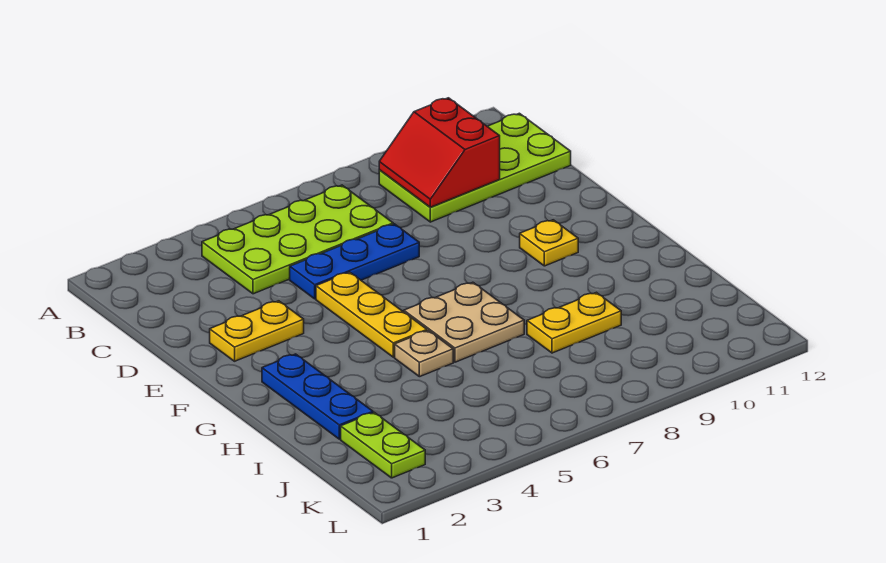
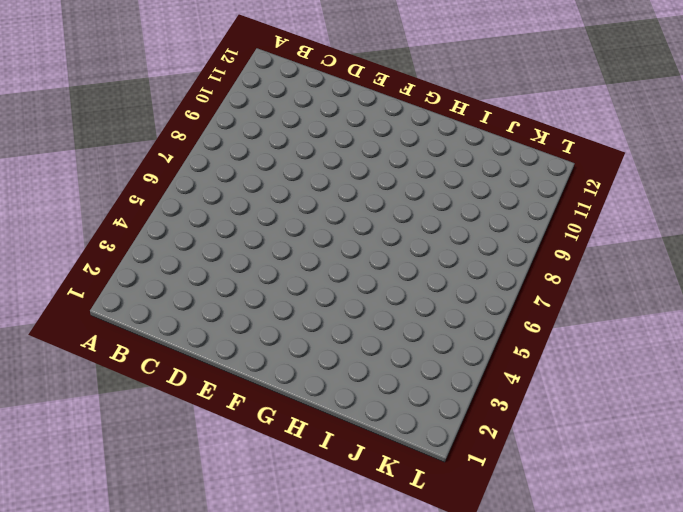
none -> lime 2x4 plate [202,185,393,294]
none -> lime 2x4 plate [379,113,571,222]
none -> blue 1x3 plate [290,224,419,299]

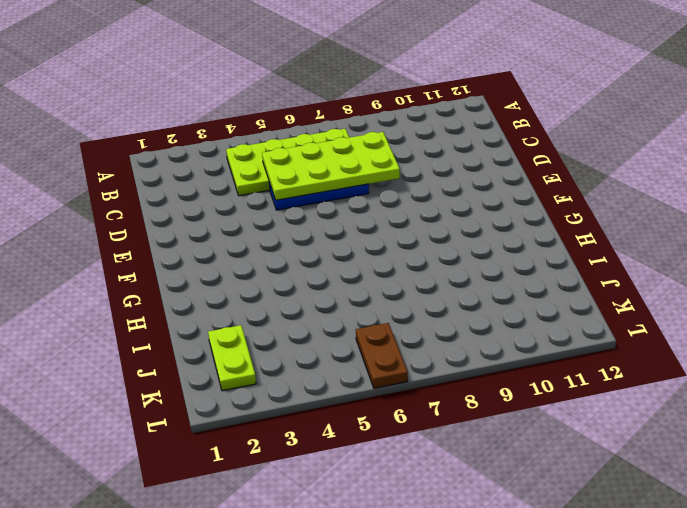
lime 2x4 plate [262,132,400,200] -> lime 2x4 plate moved to [379,113,571,222]
brown 1x2 plate [356,323,408,388] -> none
none -> yellow 1x2 plate [210,301,304,361]
none -> yellow 1x3 plate [316,272,427,357]
none -> yellow 1x1 plate [520,220,578,266]

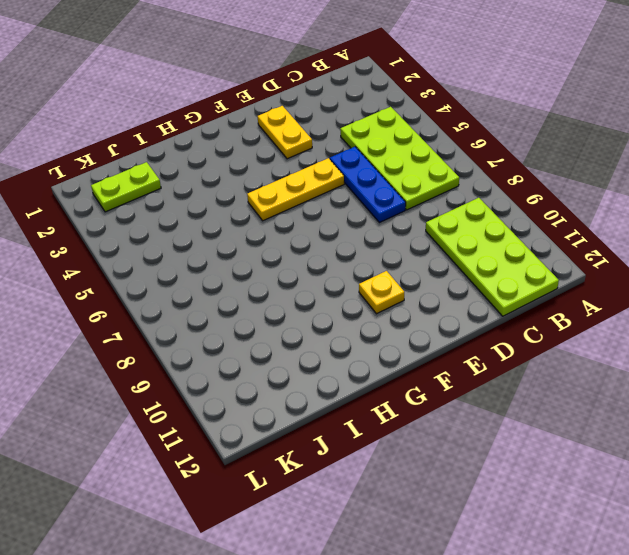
none -> blue 1x3 plate [262,354,373,439]
none -> tan 2x2 plate [404,282,524,362]
none -> tan 1x1 plate [395,330,453,377]

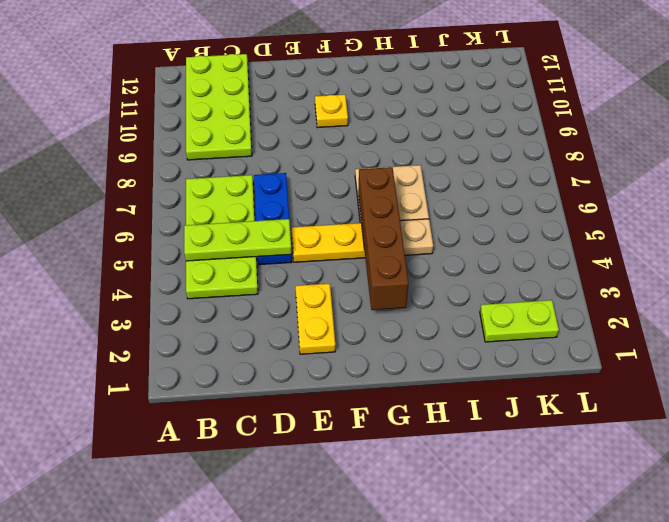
lime 1x3 plate [184,219,292,261] -> none
brown 1x4 brick [358,167,409,310] -> none
none -> blue 1x3 plate [262,354,373,439]
none -> yellow 1x2 plate [527,292,621,353]
none -> red 2x2 slope [379,98,500,207]

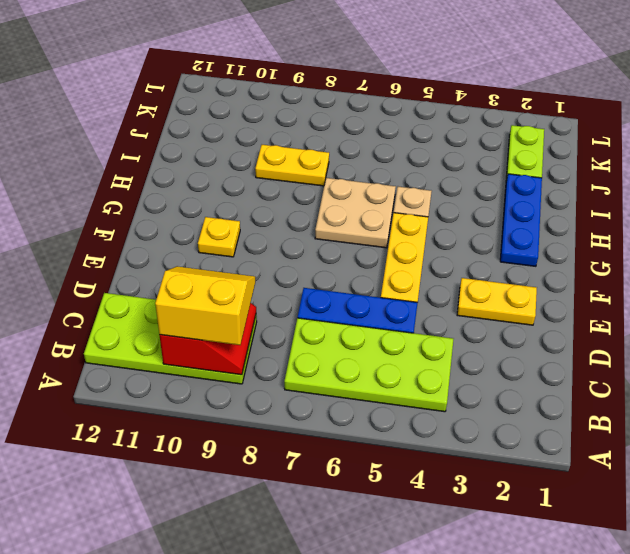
yellow 2x2 slope [155,266,255,345] -> none

